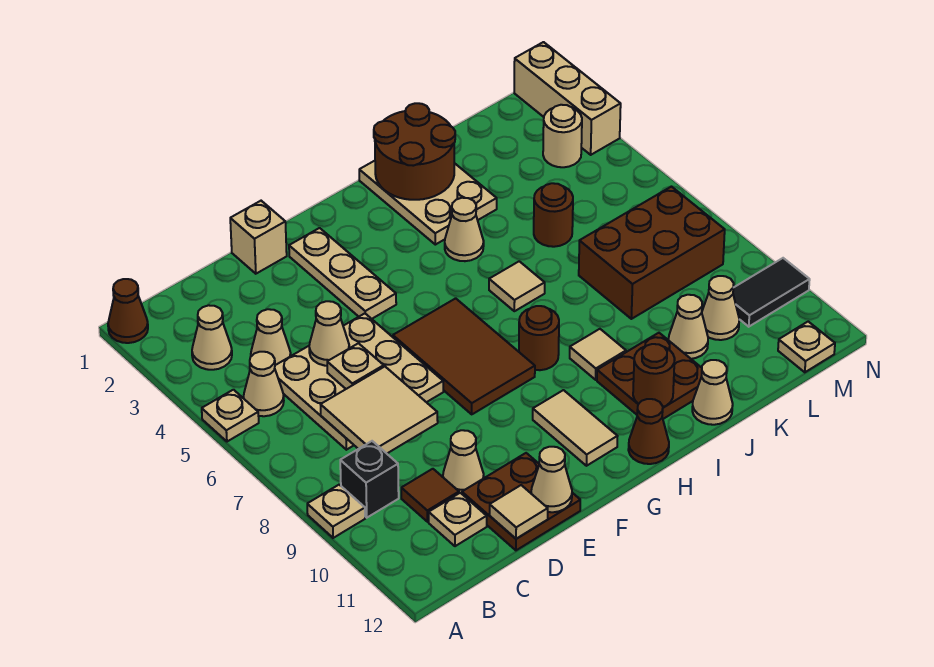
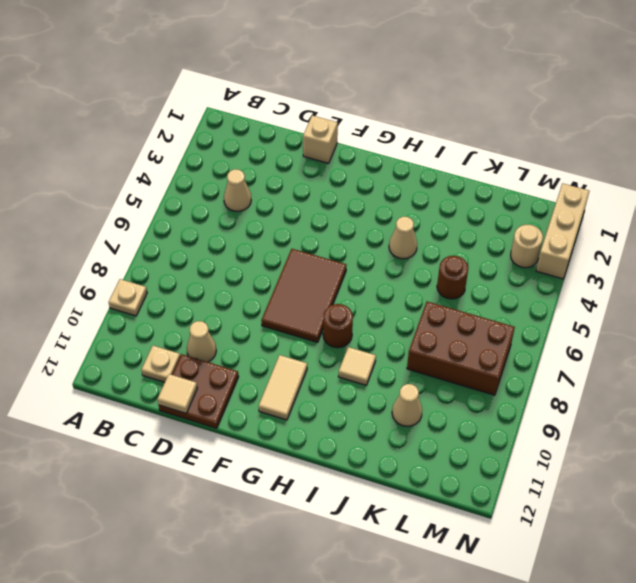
none -> brown 1x1 cone [108,279,148,343]
none -> tan 1x1 plate [202,390,259,442]
none -> tan 1x1 cone [192,305,232,370]
none -> tan 1x1 cone [243,352,284,416]

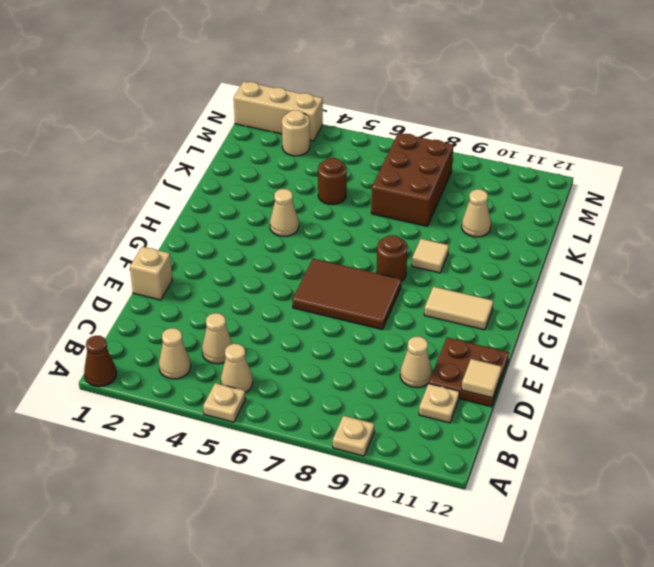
none -> black 1x1 brick [340,441,399,518]
none -> tan 3x3 plate [275,313,443,450]
none -> brown 1x1 tile [401,469,459,522]
none -> tan 1x3 plate [289,228,396,319]

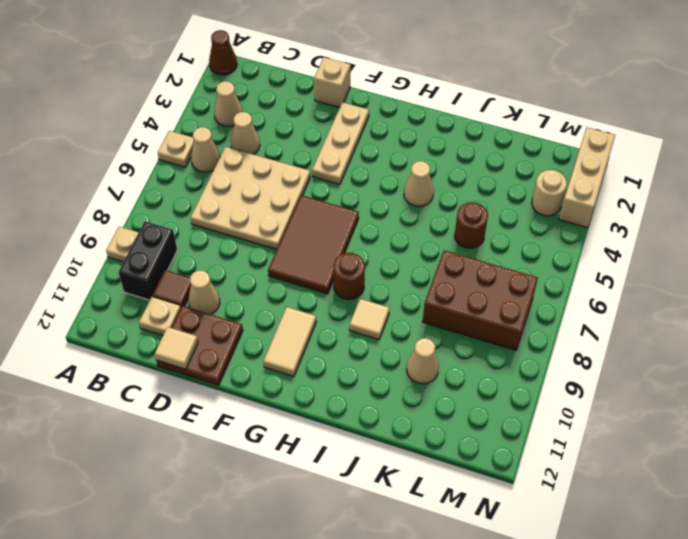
black 1x2 brick [118,221,177,300] -> black 1x1 brick [340,441,399,518]
none -> brown 1x1 cone [628,399,669,464]
none -> tan 2x3 plate [359,161,497,245]
none -> tan 1x1 tile [489,261,545,311]
none -> brown 2x2 plate [597,333,702,419]

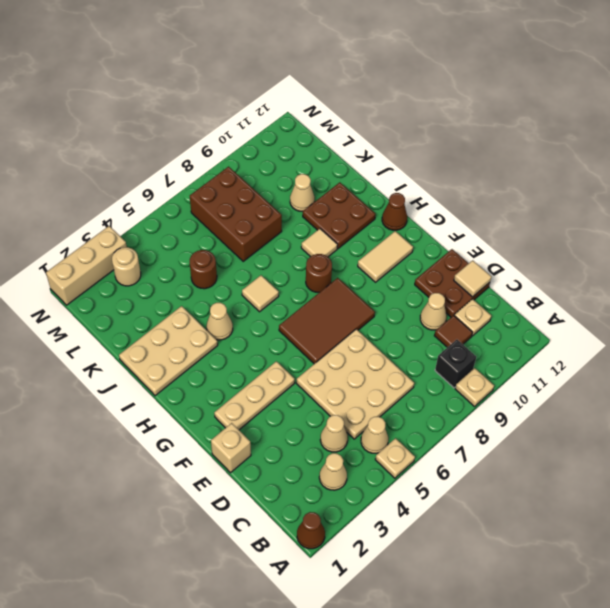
none -> tan 1x1 cone [692,360,733,425]
none -> tan 1x1 cone [702,276,739,340]
none -> black 1x2 tile [733,258,810,327]
none -> tan 1x1 plate [778,322,835,372]

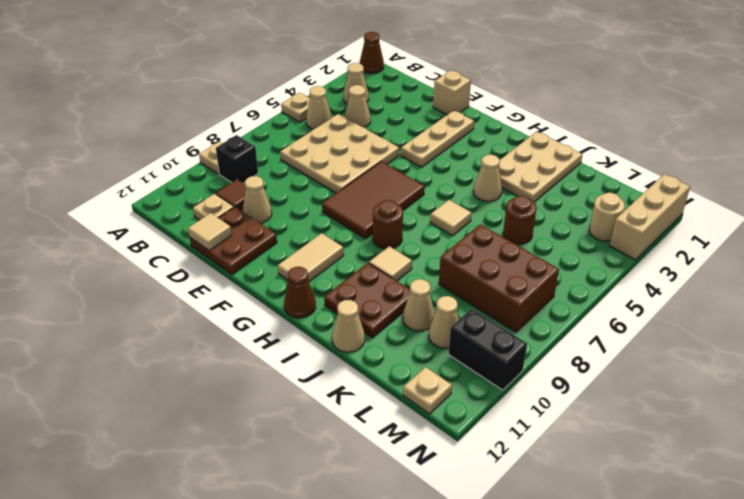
black 1x2 brick [448,309,527,390] -> black 1x2 tile [733,258,810,327]
none -> tan 2x2 tile [321,367,438,453]
none -> tan 1x1 cone [309,301,349,366]
none -> tan 1x1 plate [327,343,384,389]
none -> tan 1x1 cone [531,447,572,512]

